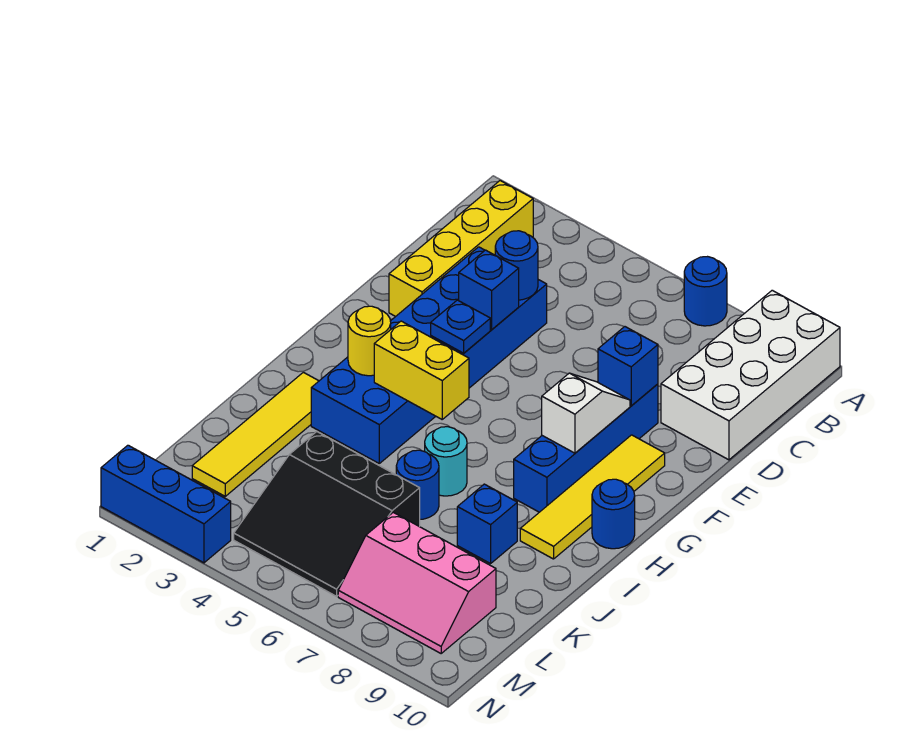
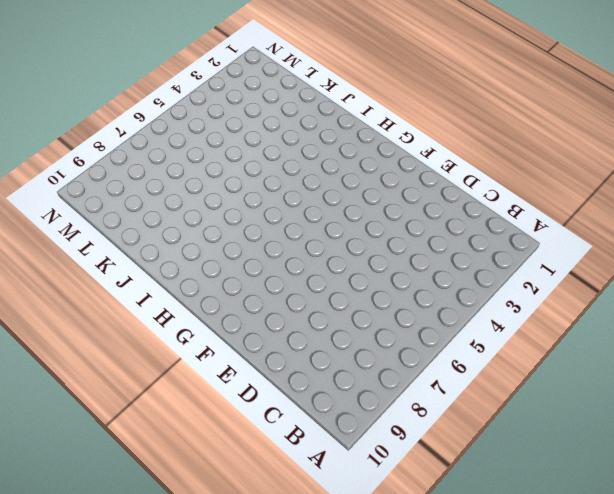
none -> blue 1x1 round brick [684,257,727,326]
none -> white 2x4 brick [661,290,840,460]
none -> yellow 1x4 brick [389,181,533,317]

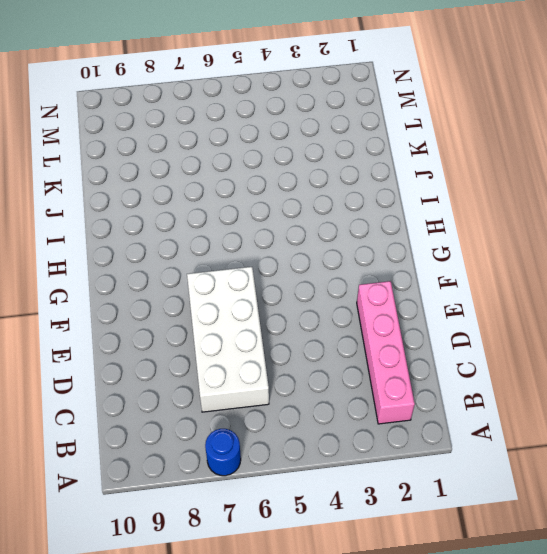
pink 1x4 brick [357,281,415,424] -> yellow 1x4 brick [389,181,533,317]
white 2x4 brick [187,267,269,412] -> white 2x4 brick moved to [661,290,840,460]
none -> blue 2x6 brick [311,247,547,463]
none -> blue 1x4 brick [514,384,658,512]
none -> yellow 1x4 tile [520,435,665,559]

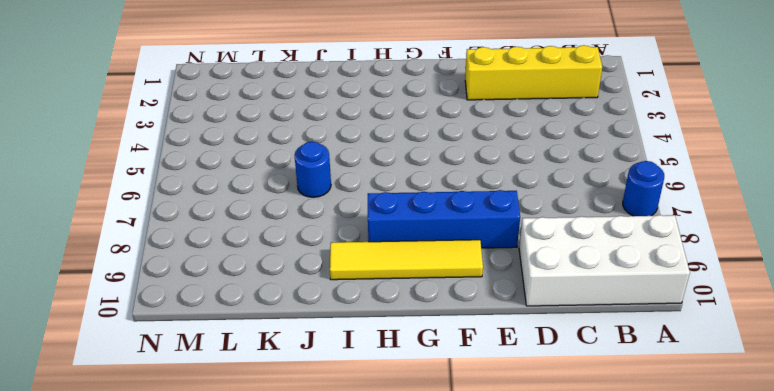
none -> blue 2x6 brick [311,247,547,463]
none -> blue 1x1 round brick [592,479,635,549]
none -> yellow 1x4 tile [192,372,319,496]

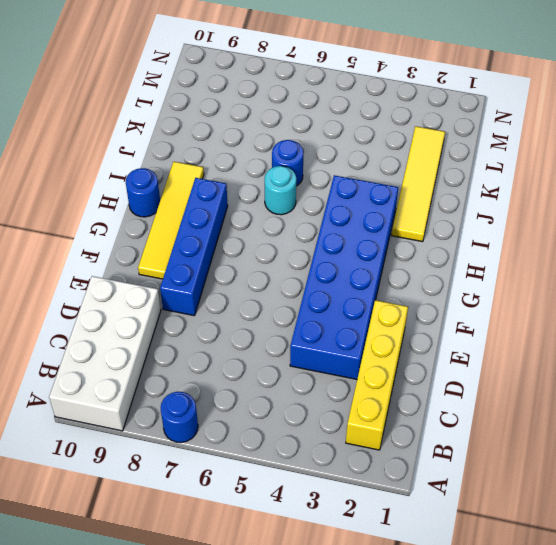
none -> blue 1x1 brick [457,484,517,564]
none -> black 3x3 slope [234,432,420,596]
none -> pink 2x3 slope [338,512,496,653]

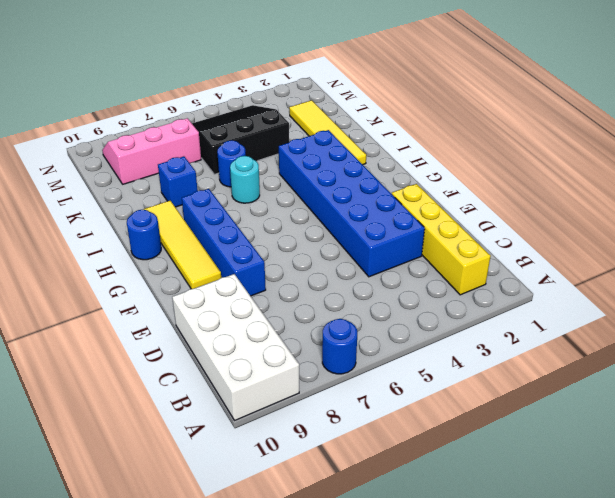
none -> blue 1x3 brick [101,445,231,563]
none -> blue 1x1 round brick [495,231,538,300]
none -> blue 1x1 brick [459,250,519,329]

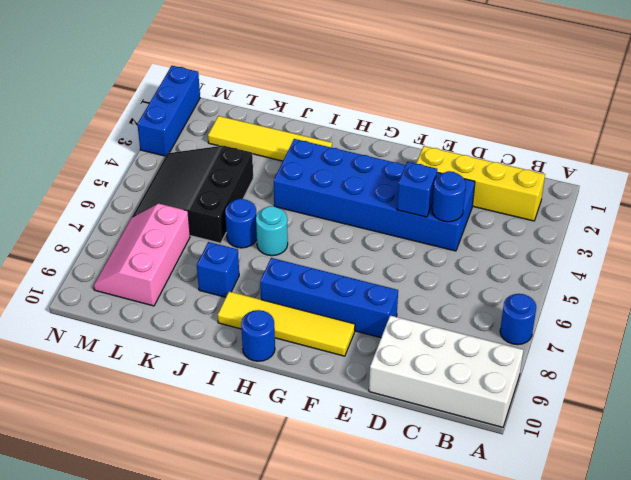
none -> blue 1x1 brick [598,327,658,406]
none -> blue 1x1 plate [431,300,490,353]
none -> white 1x2 slope [542,373,630,453]

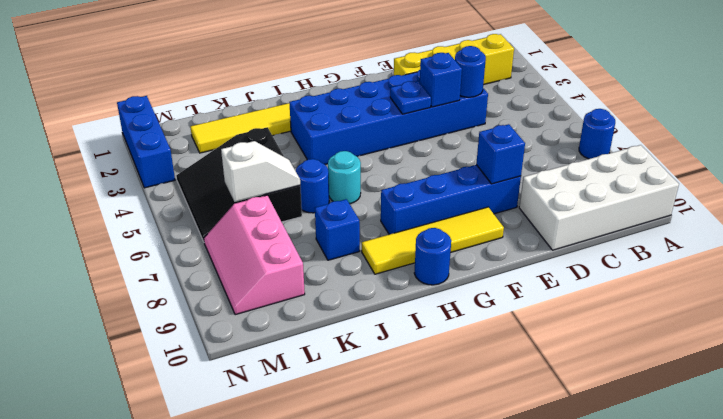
white 1x2 slope [221,141,300,202] -> white 1x2 slope moved to [542,373,630,453]
none -> yellow 1x1 round brick [348,306,391,376]
none -> yellow 1x2 brick [374,321,469,419]

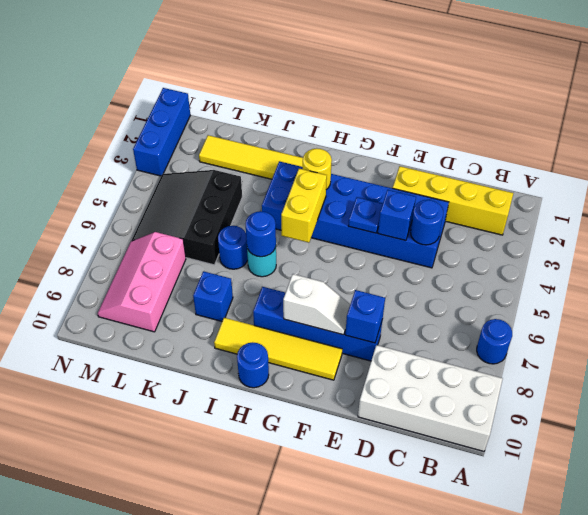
blue 1x1 round brick [246,211,276,257] -> none

